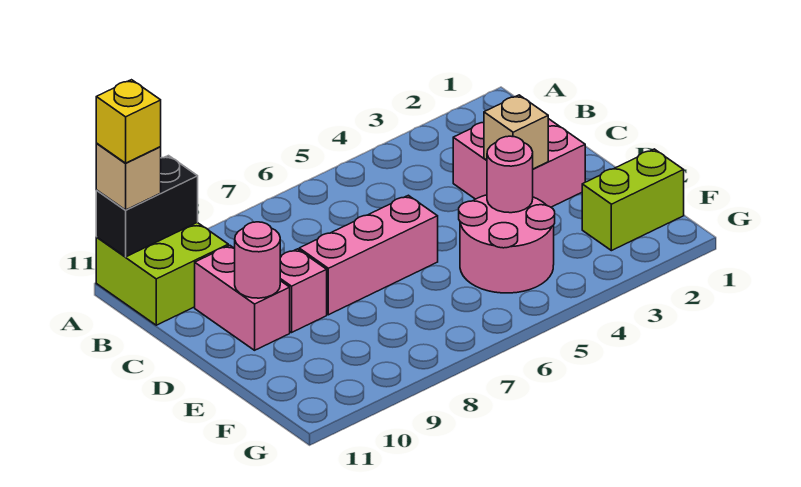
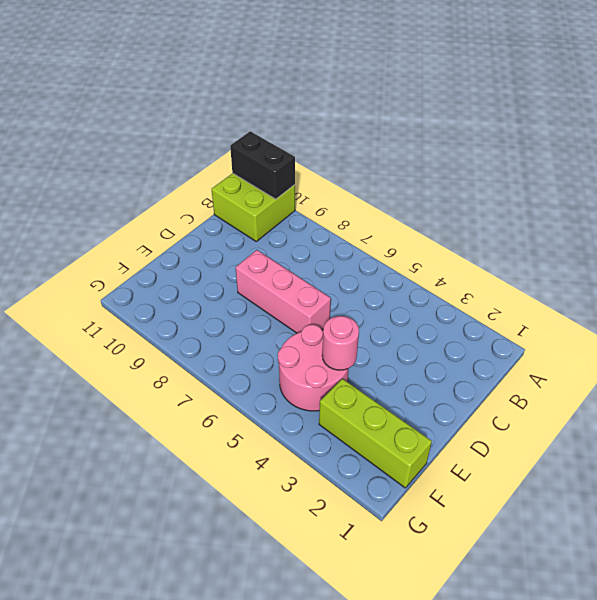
lime 1x3 brick [319,379,432,488] -> lime 1x2 brick [582,149,684,251]
none -> pink 2x2 brick [453,119,585,207]
none -> pink 1x2 brick [195,245,290,350]
none -> pink 1x1 brick [280,249,327,332]

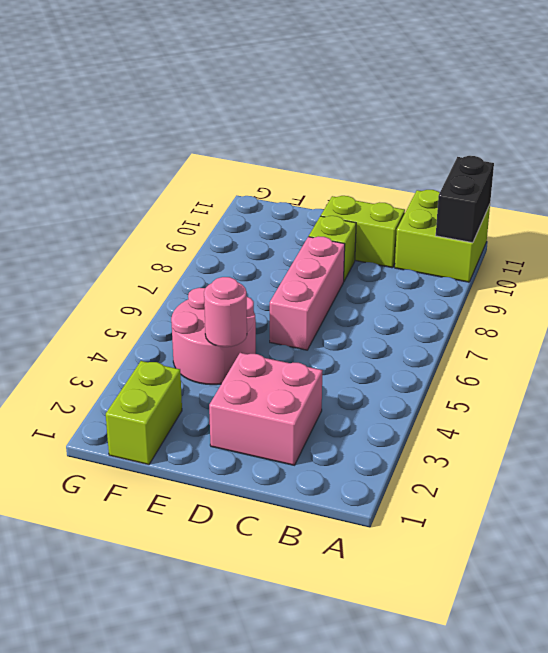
lime 1x2 brick [321,196,405,268] -> pink 1x2 brick [195,245,290,350]
lime 1x1 brick [309,216,356,281] -> pink 1x1 brick [280,249,327,332]
none -> tan 1x1 brick [484,95,548,169]
none -> pink 1x1 round brick [234,222,280,298]
none -> tan 1x1 brick [96,144,161,210]

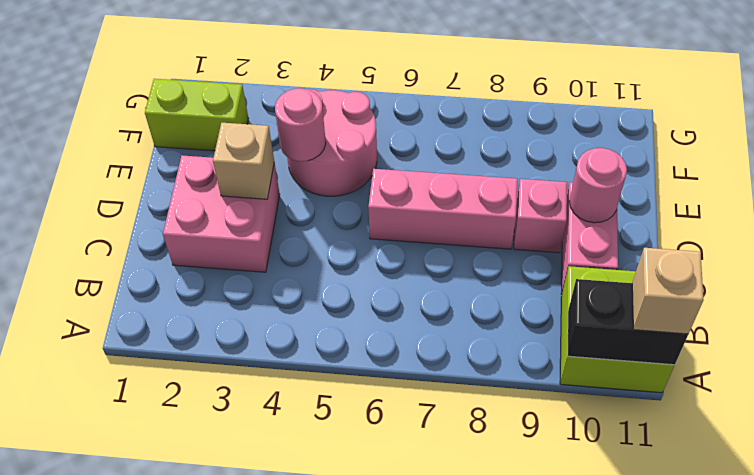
none -> yellow 1x1 brick [96,80,161,163]

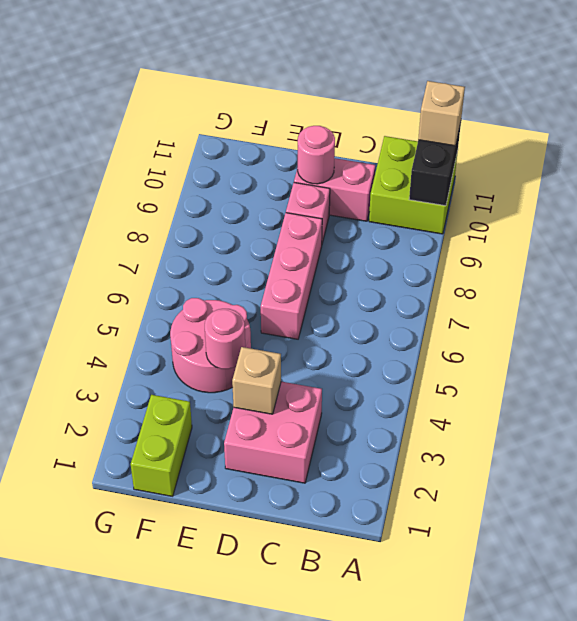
none -> yellow 1x1 brick [96,80,161,163]

